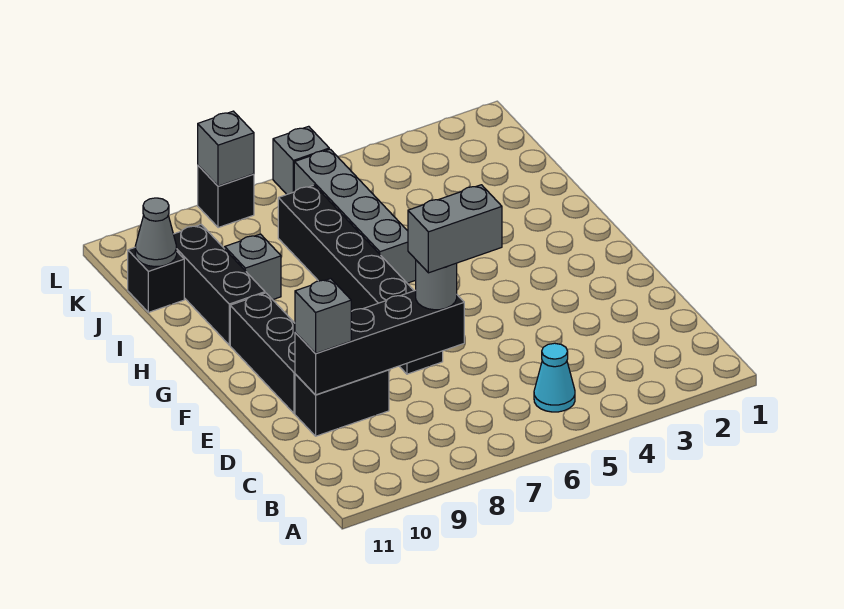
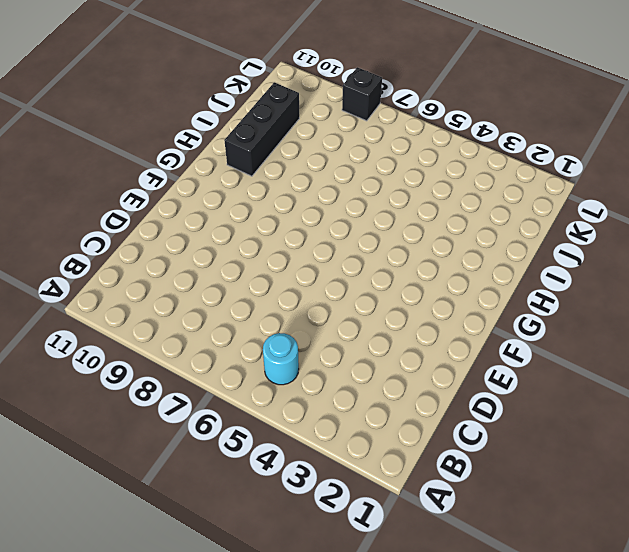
cyan 1x1 round brick [263,333,299,385] -> cyan 1x1 cone [534,343,575,412]
none -> black 1x2 brick [295,370,389,436]
none -> black 1x6 brick [278,185,443,374]
none -> black 1x3 brick [230,293,295,413]

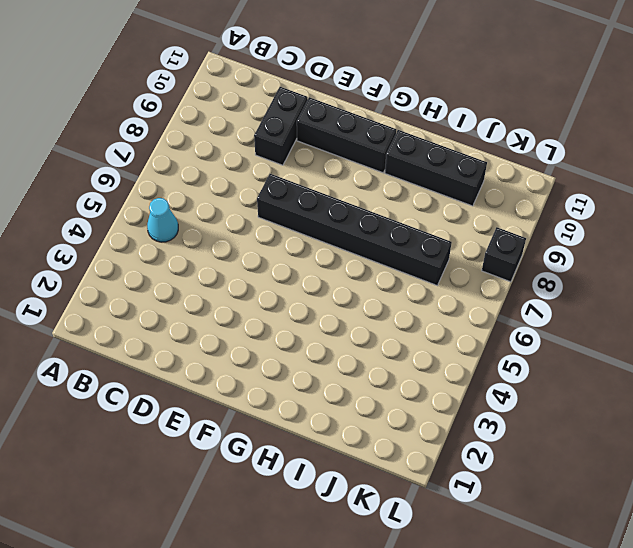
none -> grey 1x4 brick [294,149,416,283]
none -> grey 1x1 brick [225,234,281,300]
none -> black 1x1 brick [128,248,184,312]

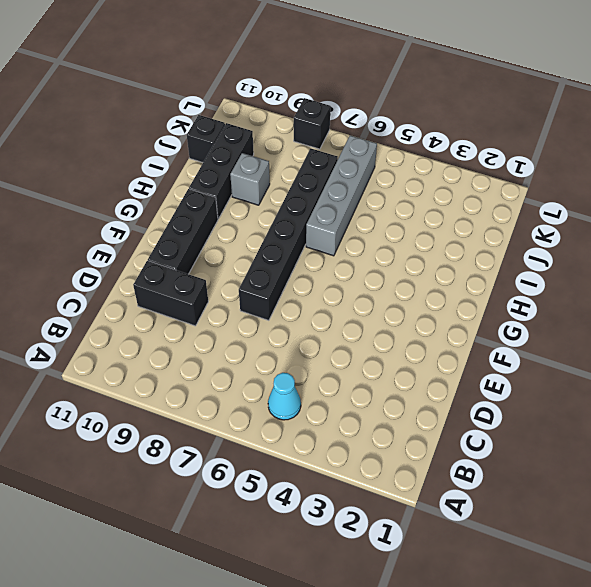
none -> grey 1x1 brick [273,126,329,194]
none -> black 1x4 brick [295,290,464,395]
none -> grey 1x1 cone [135,198,177,267]

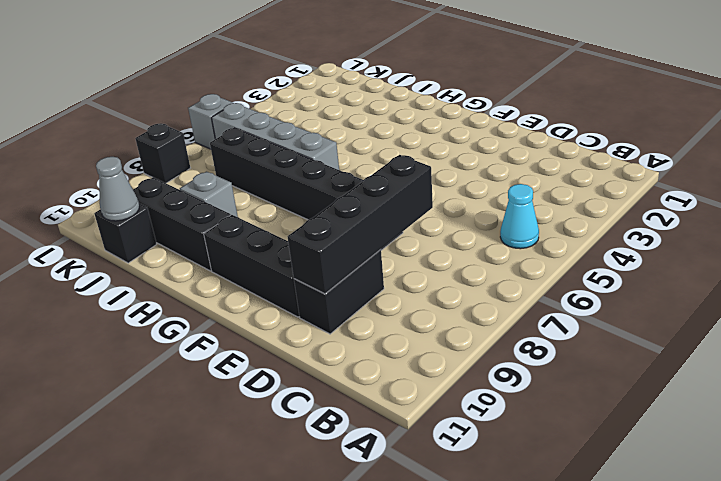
none -> grey 1x1 brick [198,111,254,186]
none -> grey 1x1 round brick [416,260,457,310]
none -> grey 1x1 brick [295,279,351,354]

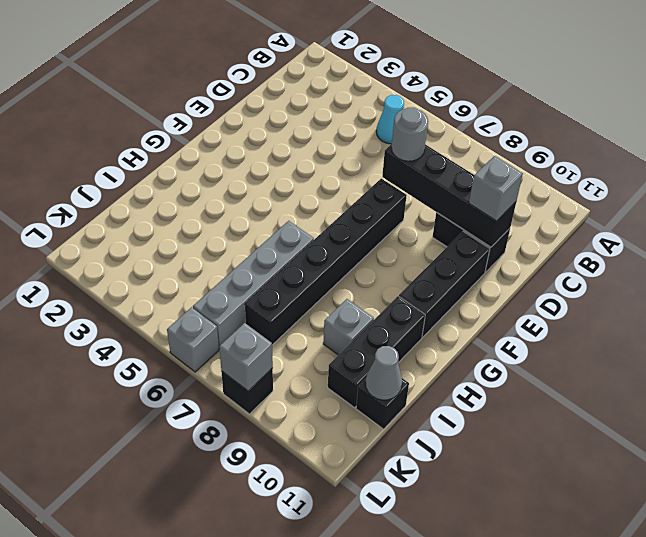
none -> grey 1x2 brick [408,185,502,273]

